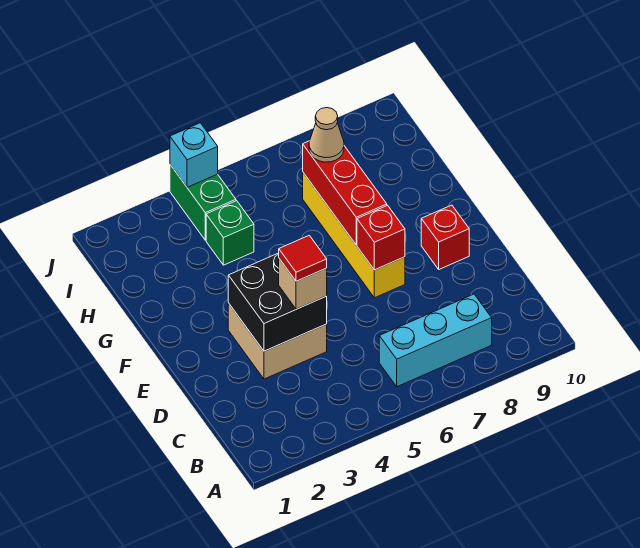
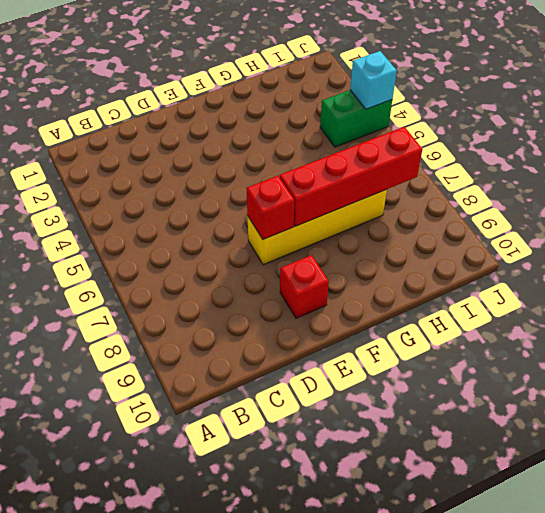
red 1x4 brick [280,127,422,226] -> red 1x3 brick [303,141,387,245]
none -> cyan 1x3 brick [379,294,492,387]
none -> tan 2x2 brick [228,303,327,379]
none -> green 1x1 brick [206,201,254,265]

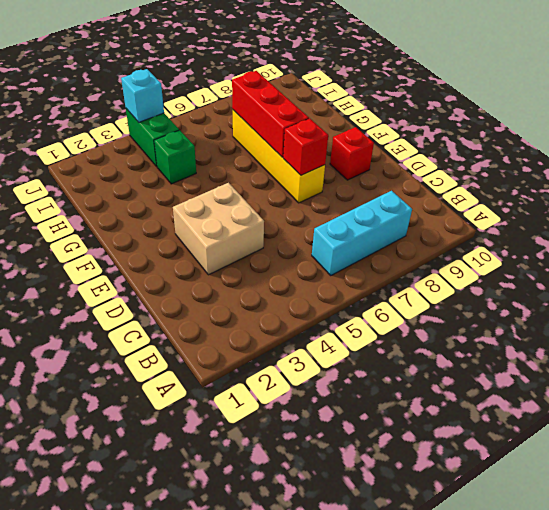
none -> black 2x2 brick [228,253,327,351]
none -> tan 1x1 brick [279,259,327,309]
none -> tan 1x1 cone [309,108,344,162]

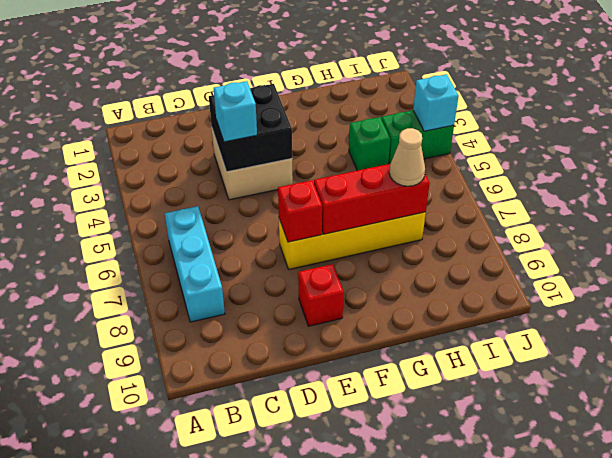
cyan 1x1 brick [214,81,257,142] -> tan 1x1 brick [279,259,327,309]
none -> red 1x1 tile [279,235,327,281]

